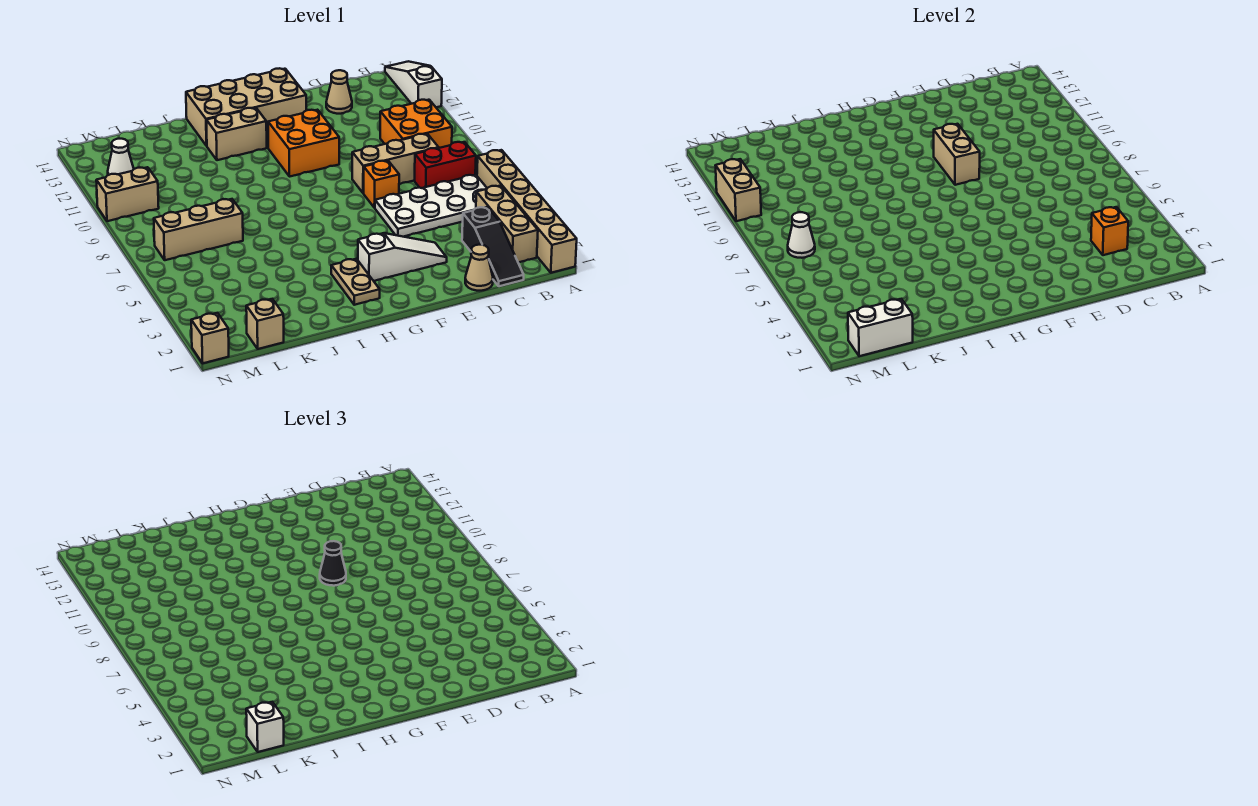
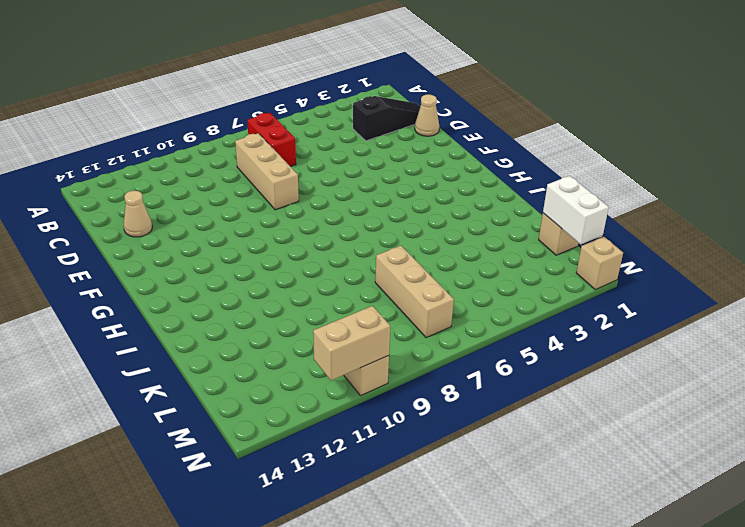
none -> tan 1x6 brick [477,150,577,273]
none -> white 1x3 slope [385,61,442,107]
none -> tan 1x3 brick [476,186,538,262]

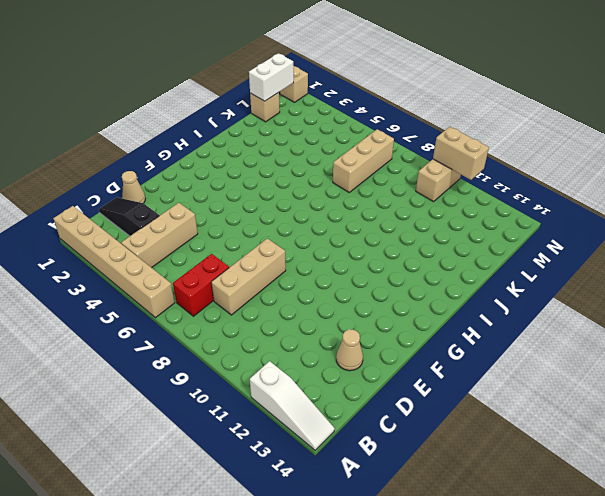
tan 1x3 brick [121,203,198,268] -> tan 1x3 brick turned to [476,186,538,262]
none -> white 2x4 plate [375,175,487,237]
none -> orange 2x2 brick [380,100,452,148]
none -> white 1x3 slope [358,233,447,281]

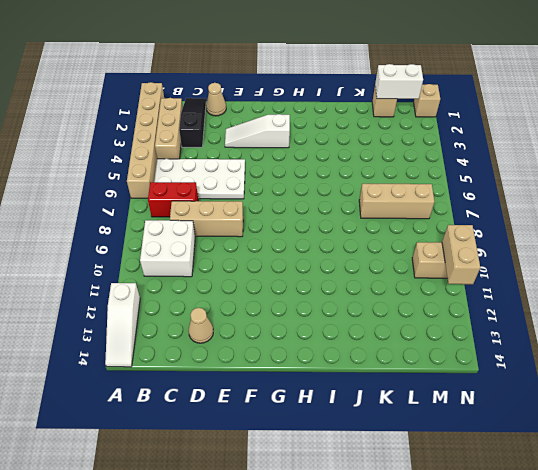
white 2x2 brick [140,220,195,277] -> orange 2x2 brick [380,100,452,148]
none -> orange 1x1 brick [364,161,399,208]
none -> orange 2x2 brick [268,110,339,177]
none -> tan 2x4 brick [186,68,306,146]

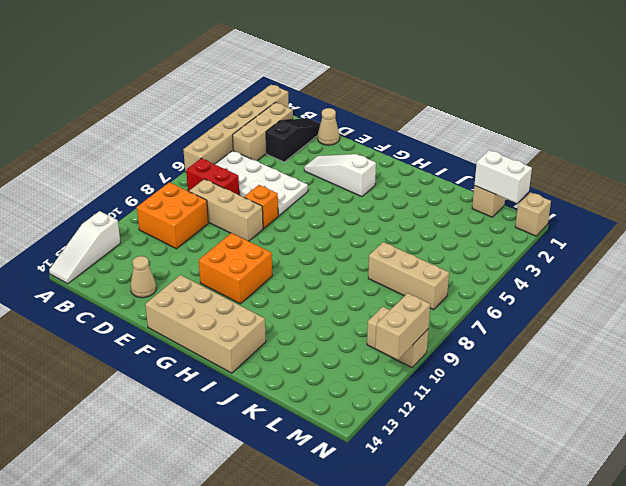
none -> tan 1x2 plate [331,259,380,305]
none -> tan 1x2 brick [206,108,267,160]
none -> white 1x1 cone [108,139,134,175]

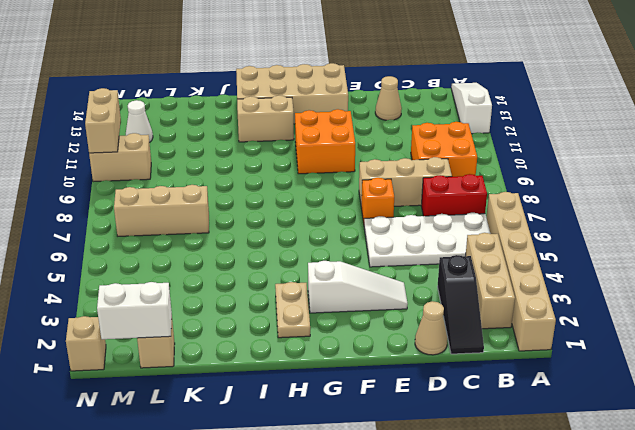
none -> orange 1x1 brick [1091,207,1128,255]
none -> tan 1x2 brick [934,124,980,185]
none -> white 1x1 cone [788,212,815,258]

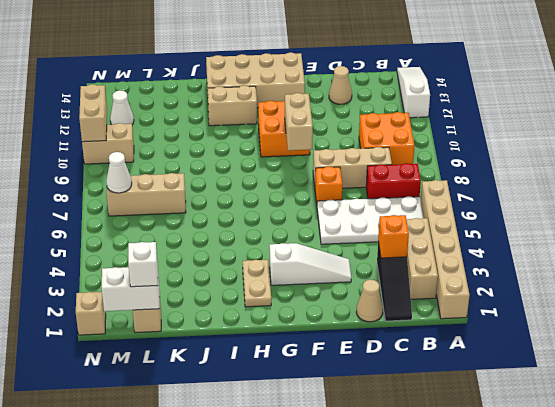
none -> black 1x1 cone [320,541,346,586]

